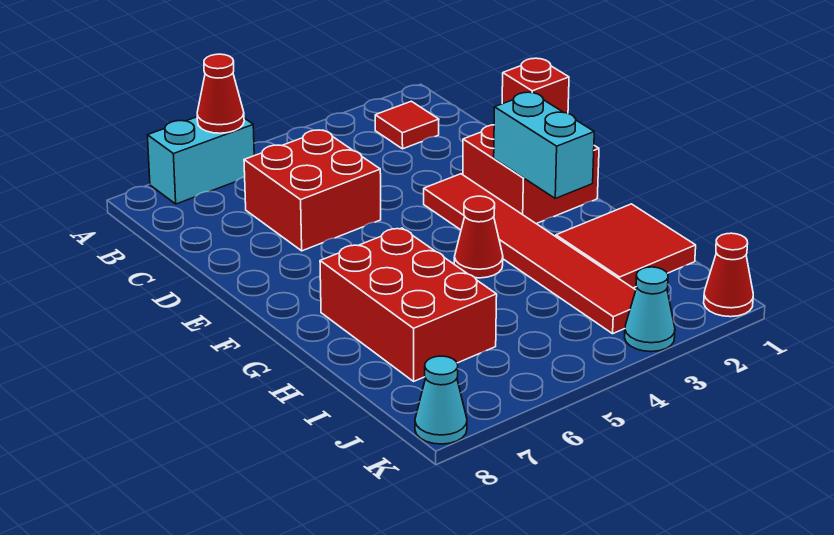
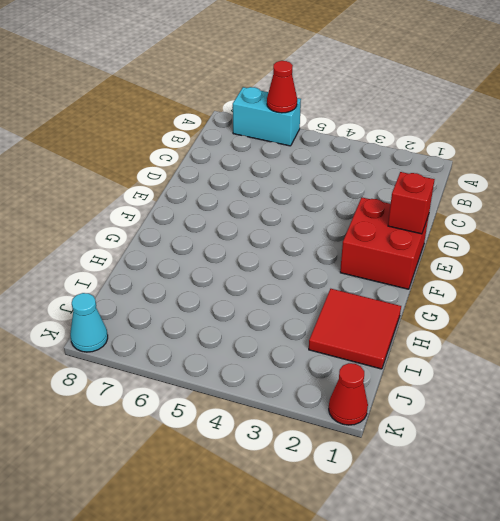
none -> red 1x1 tile [375,101,439,149]
none -> red 2x2 brick [244,130,381,251]
none -> red 1x6 tile [424,174,636,334]

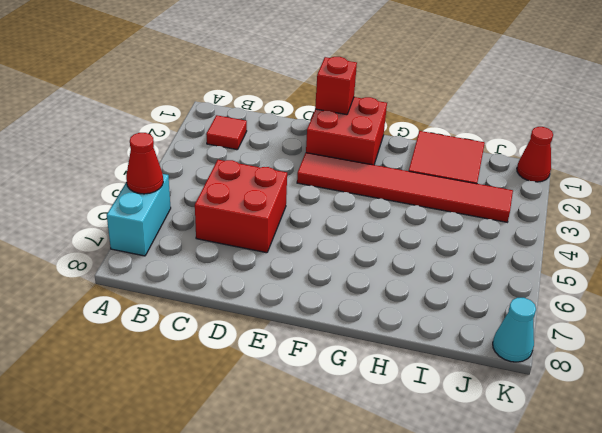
none -> red 1x1 cone [454,196,503,278]
none -> red 2x3 brick [320,228,497,381]
none -> cyan 1x1 cone [625,267,675,352]

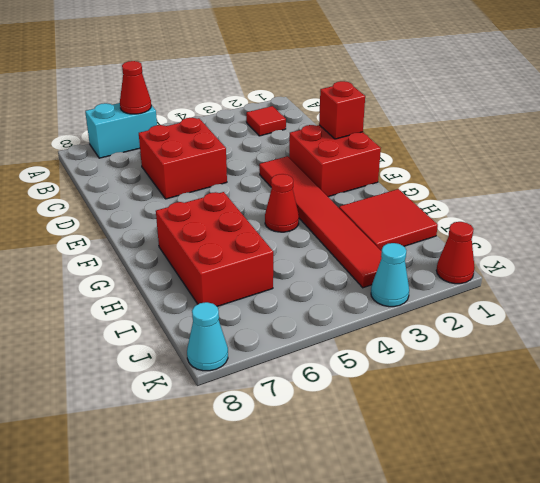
none -> cyan 1x2 brick [494,92,594,198]

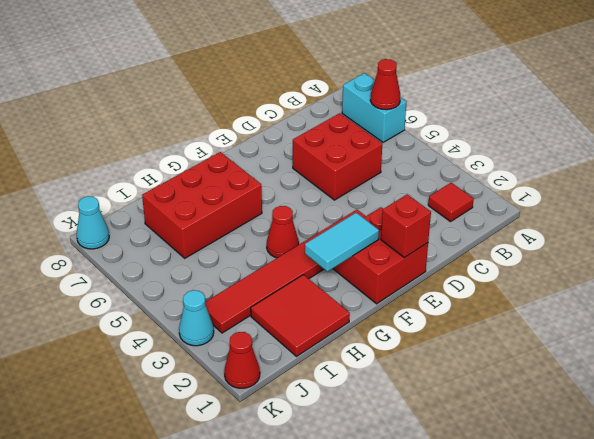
cyan 1x2 tile [305,213,379,272] -> cyan 1x2 brick [494,92,594,198]

